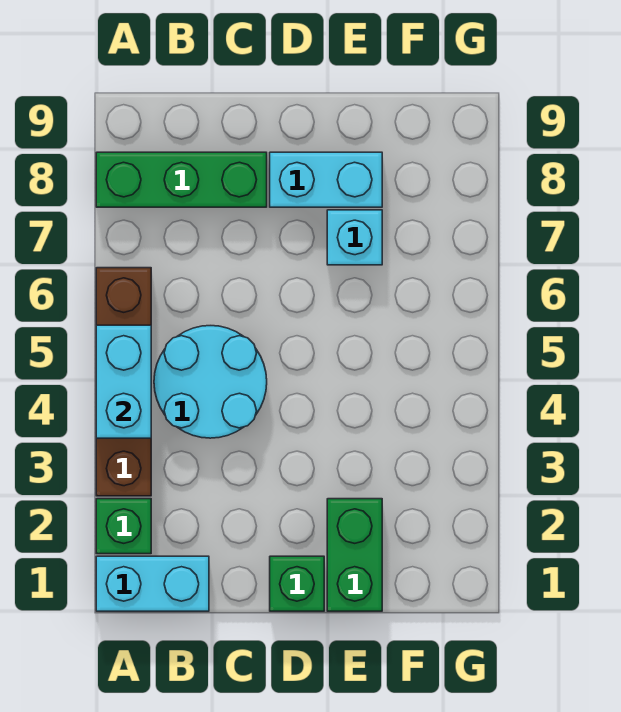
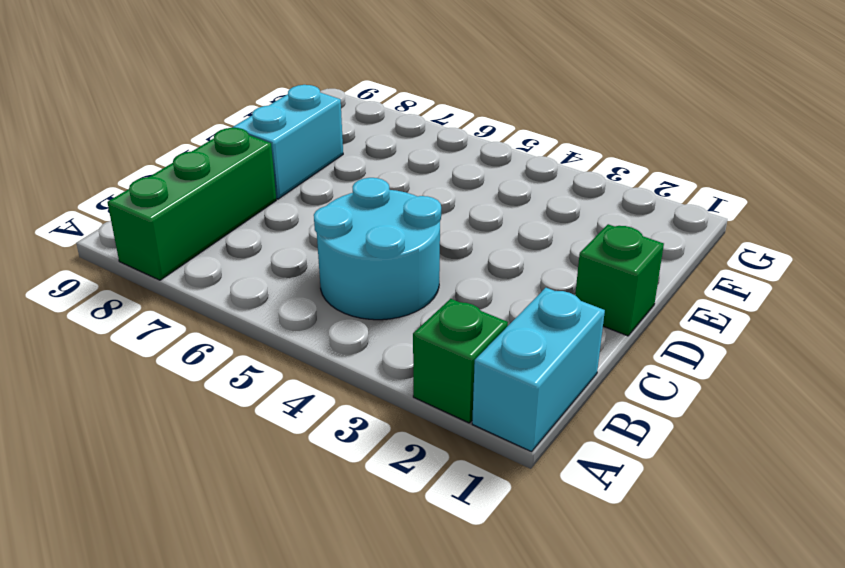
none -> brown 1x4 brick [96,268,151,496]
none -> green 1x2 brick [327,499,382,611]

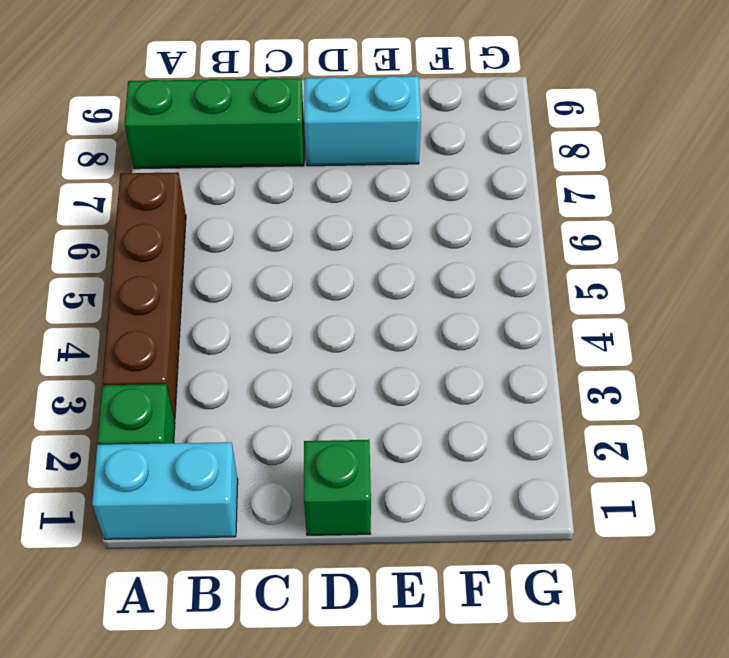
none -> cyan 2x2 round brick [154,326,267,438]
none -> green 1x2 brick [327,499,382,611]

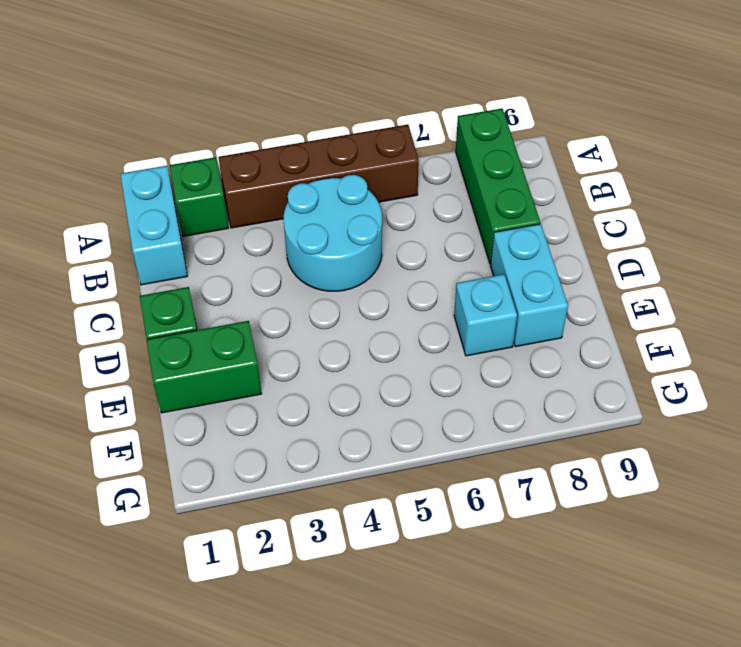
none -> cyan 1x2 brick [96,325,151,438]

